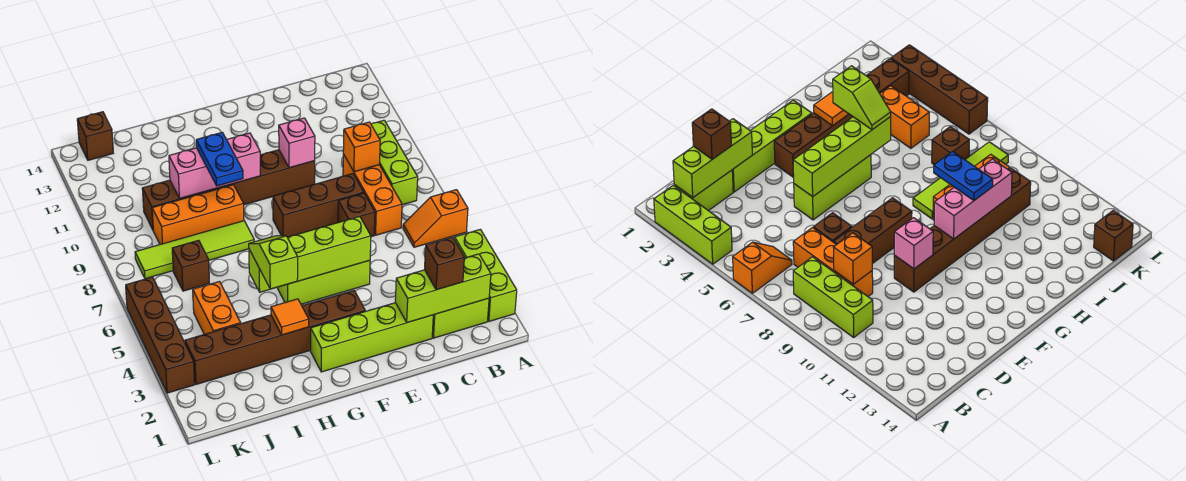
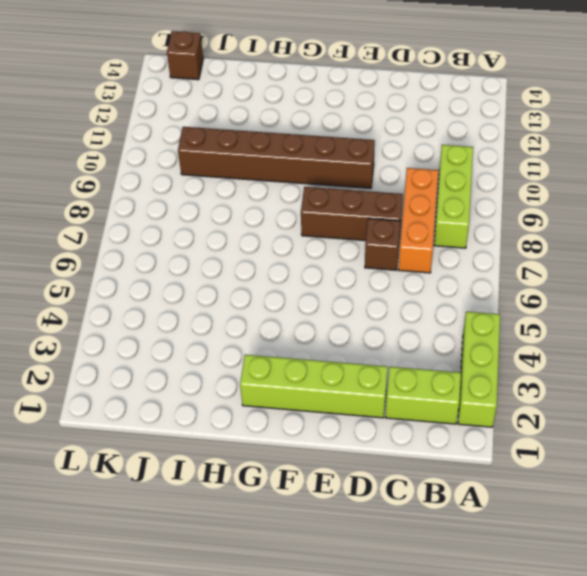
none -> orange 1x2 slope [403,190,468,247]
none -> lime 1x3 brick [278,260,370,304]
none -> brown 1x6 brick [185,291,365,384]

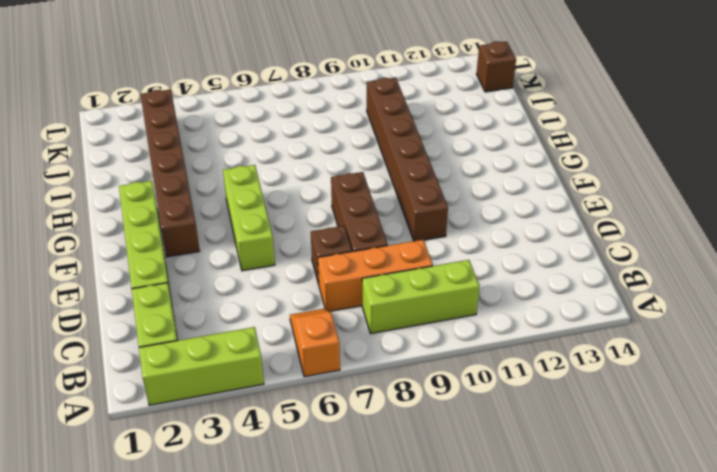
none -> lime 1x4 tile [135,221,254,279]
none -> orange 1x3 brick [152,185,244,244]
none -> orange 1x2 brick [193,282,241,334]

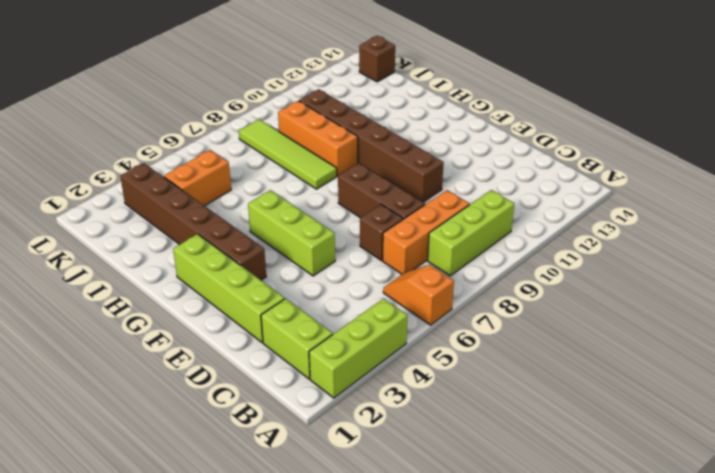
none -> brown 1x1 brick [172,240,209,291]
none -> brown 1x4 brick [126,277,195,393]
none -> lime 1x3 brick [395,254,491,323]

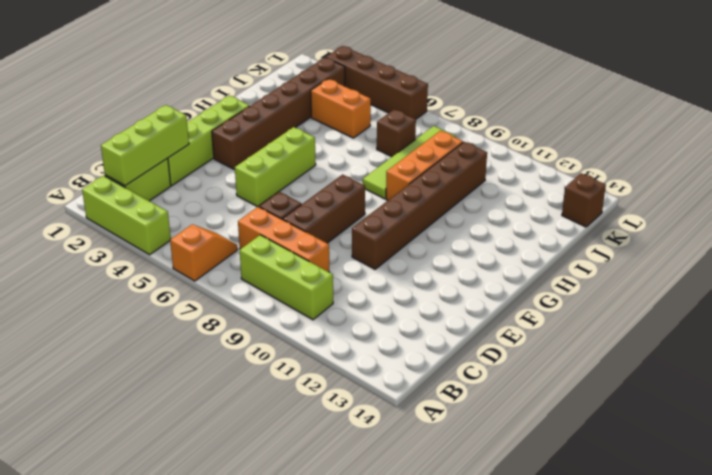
none -> orange 1x1 brick [343,122,380,172]
none -> lime 1x4 brick [249,216,371,292]
none -> pink 1x1 brick [279,118,315,168]

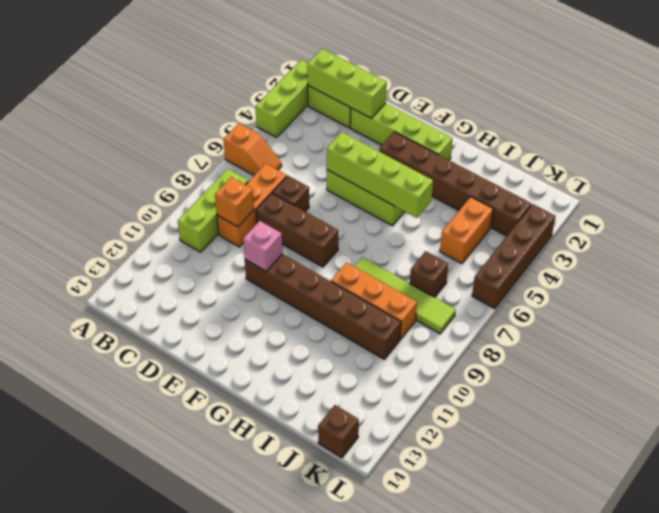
none -> pink 1x3 brick [169,133,260,198]
none -> orange 1x1 tile [271,299,309,335]
none -> brown 1x1 brick [425,237,464,290]

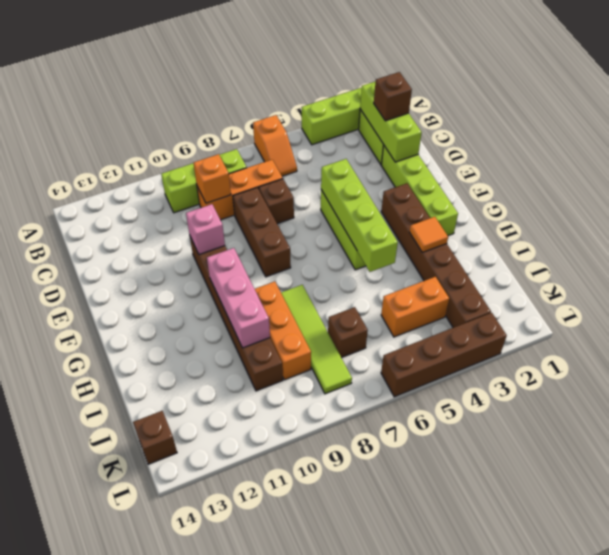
none -> lime 1x2 slope [249,236,298,289]
none -> blue 1x2 plate [196,132,243,186]

